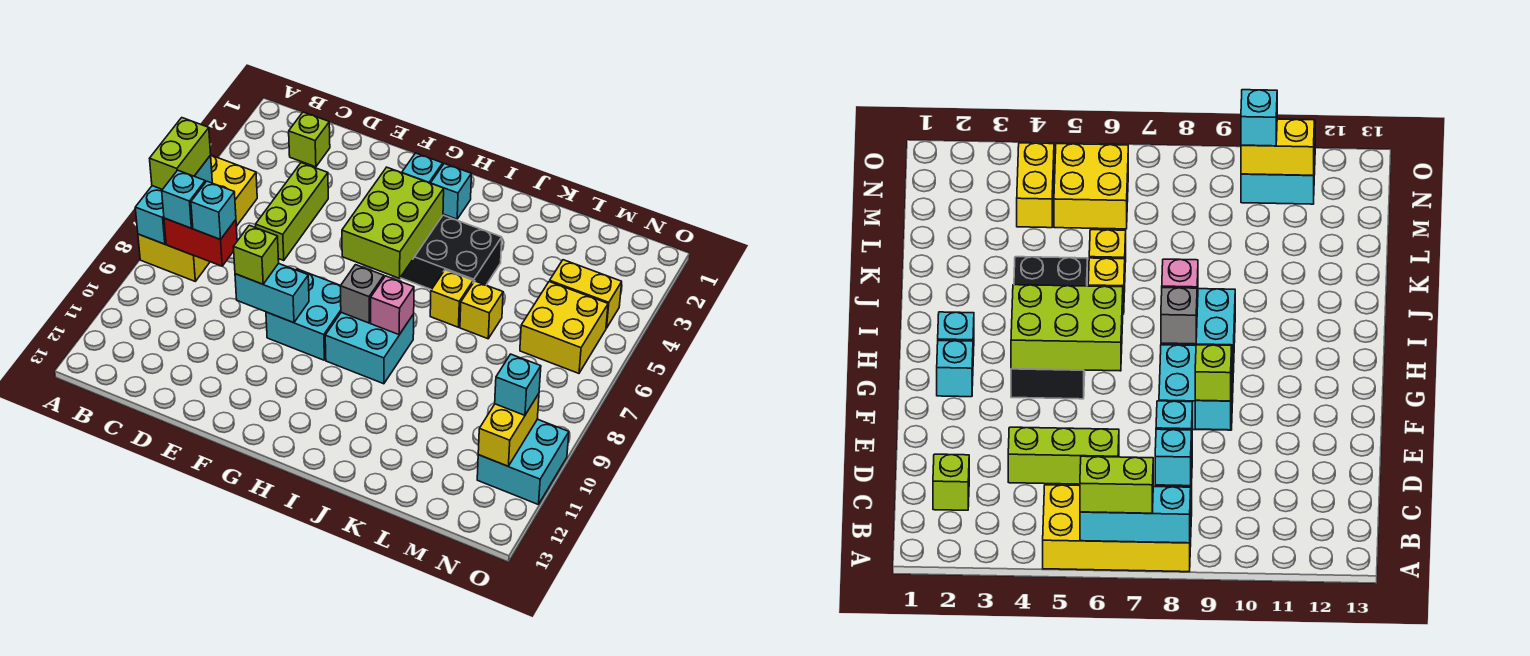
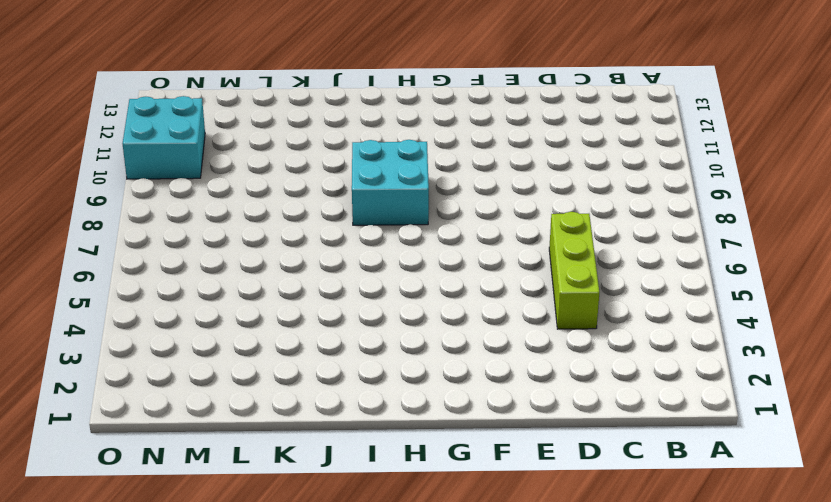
none -> yellow 2x4 brick [138,155,257,281]
none -> lime 1x1 brick [289,112,330,167]
none -> cyan 2x2 brick [266,269,341,360]

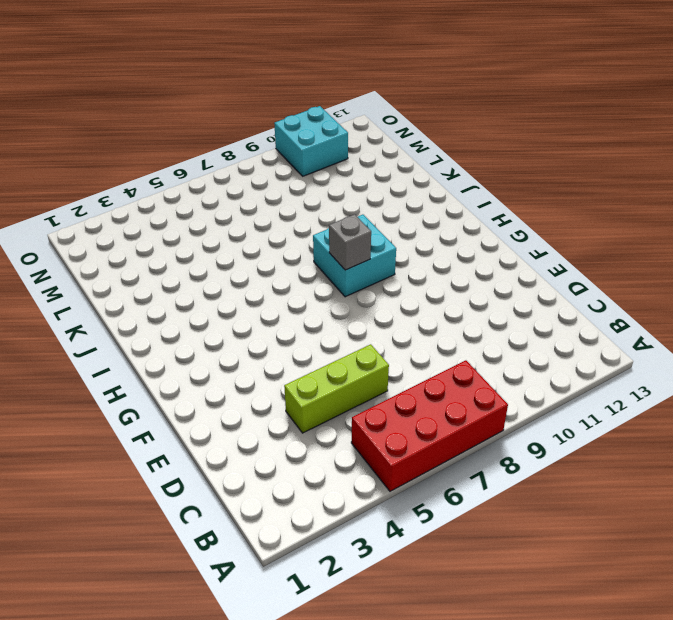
red 2x4 brick [351,360,508,491] -> yellow 2x4 brick [138,155,257,281]
none -> lime 1x1 brick [289,112,330,167]
none -> cyan 2x2 brick [266,269,341,360]
none -> cyan 1x1 brick [402,153,443,183]

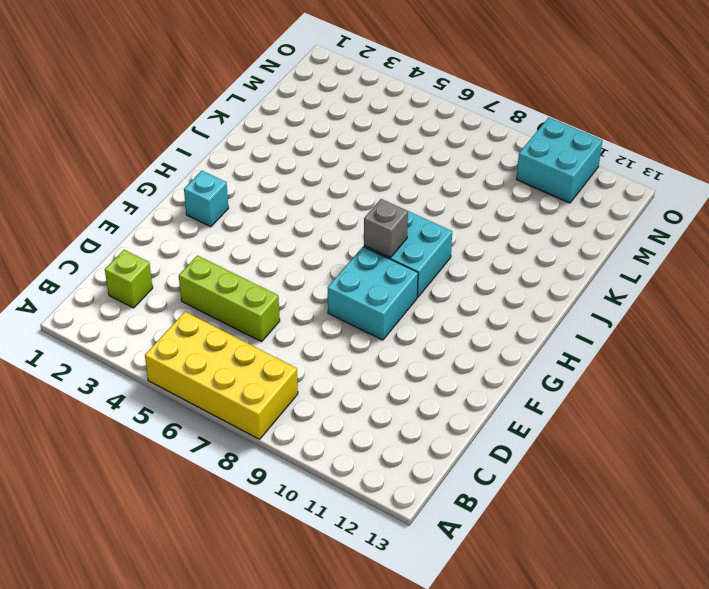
none -> black 2x4 brick [400,215,502,290]
none -> cyan 1x1 brick [431,164,471,219]
none -> yellow 1x1 brick [430,270,473,327]

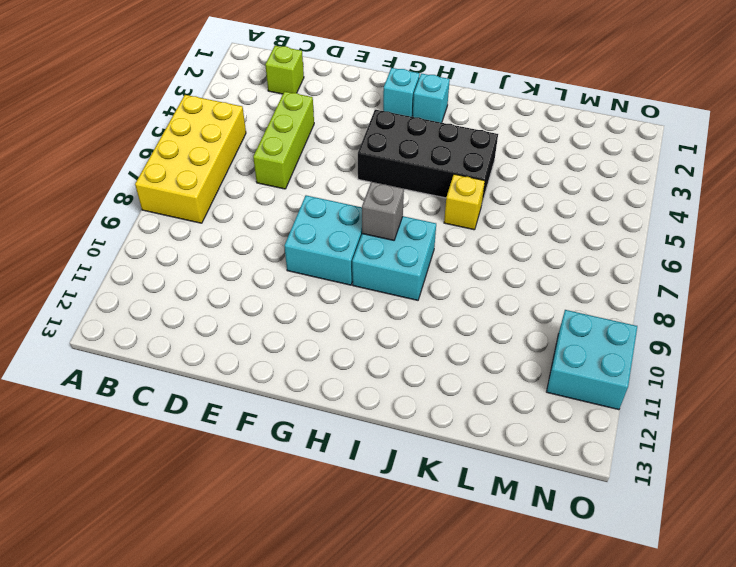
none -> yellow 1x1 brick [460,281,503,339]
none -> yellow 1x2 brick [550,260,622,328]
none -> yellow 2x2 brick [520,282,608,373]

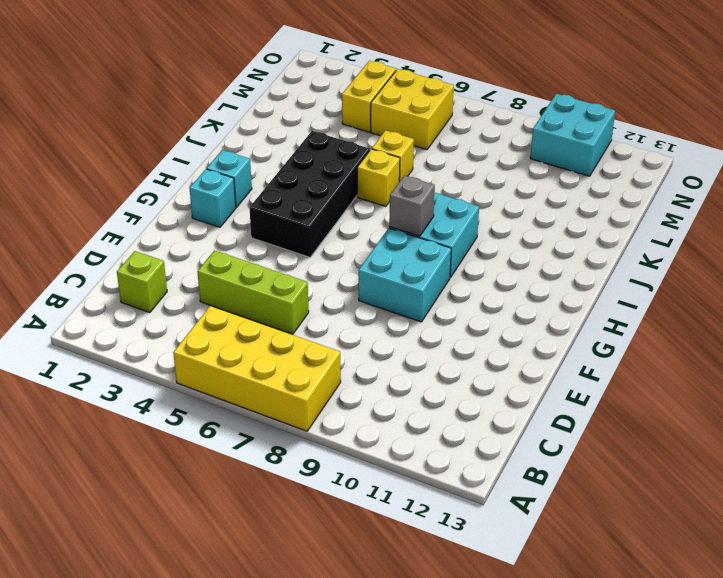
none -> cyan 1x3 brick [135,155,212,244]
none -> red 1x2 brick [164,218,237,266]
none -> cyan 1x2 brick [235,263,309,323]

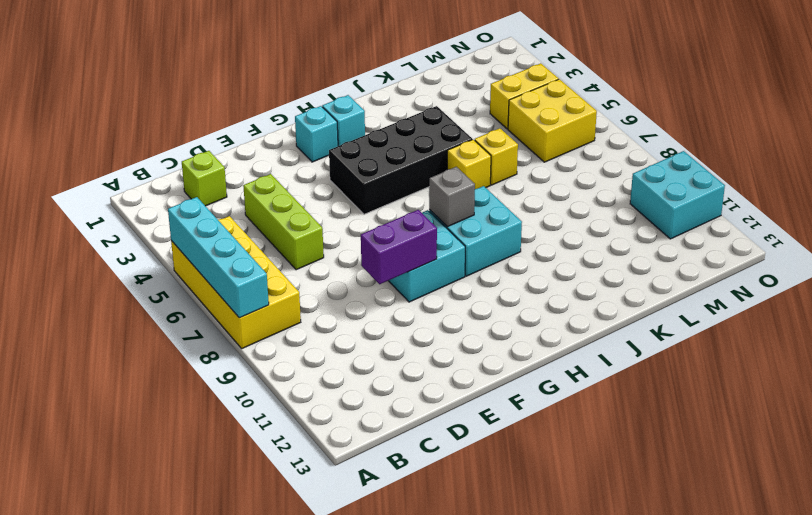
cyan 1x4 brick [168,197,269,318] -> cyan 1x3 brick [135,155,212,244]
purple 1x2 brick [361,210,437,284] -> cyan 1x2 brick [235,263,309,323]
none -> red 1x2 brick [164,218,237,266]
none -> lime 2x3 brick [342,167,444,278]
none -> pink 1x1 brick [371,276,414,335]

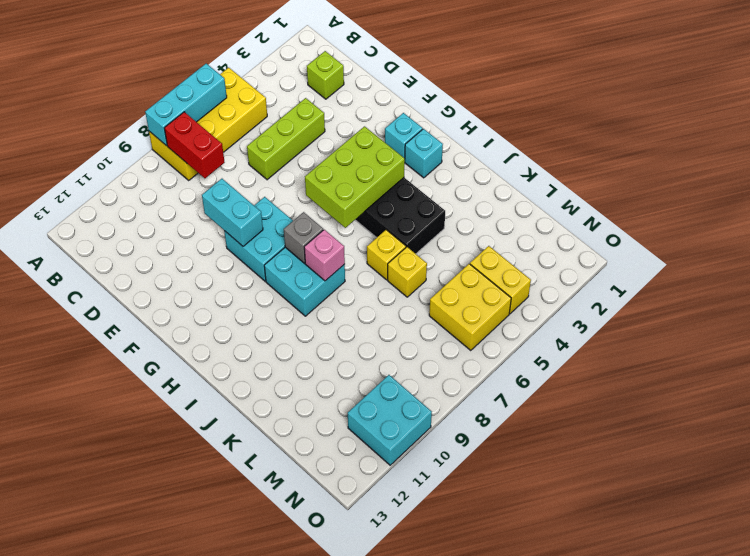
none -> yellow 1x2 brick [478,394,539,466]
none -> lime 1x2 brick [150,118,211,189]
none -> cyan 1x1 brick [162,170,205,228]

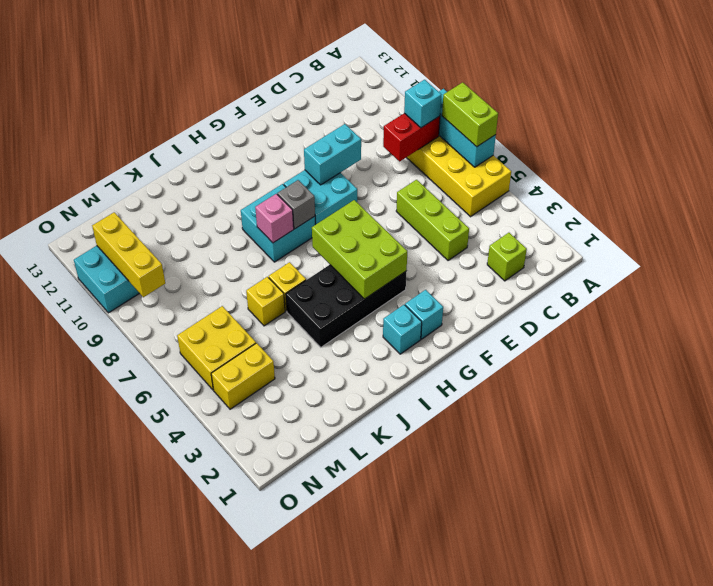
yellow 1x3 brick [92,212,165,297] -> yellow 1x2 brick [478,394,539,466]
none -> cyan 1x1 brick [191,181,236,240]
none -> lime 1x1 brick [234,225,279,284]
none -> cyan 1x1 brick [495,354,541,415]

